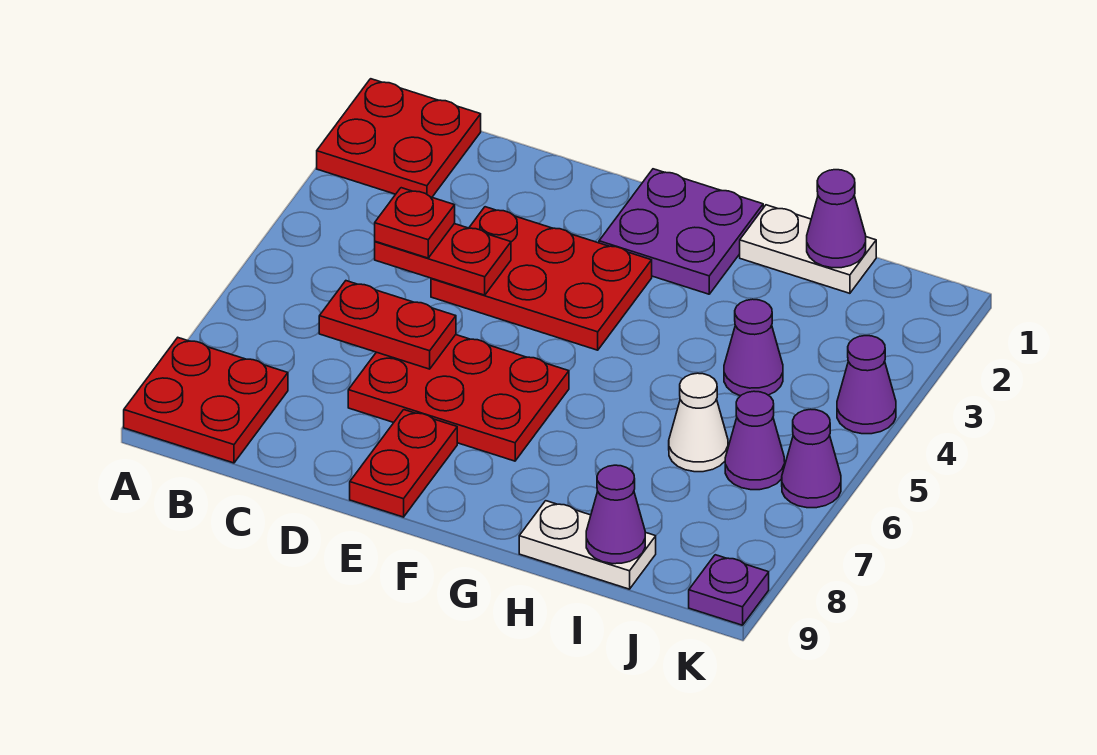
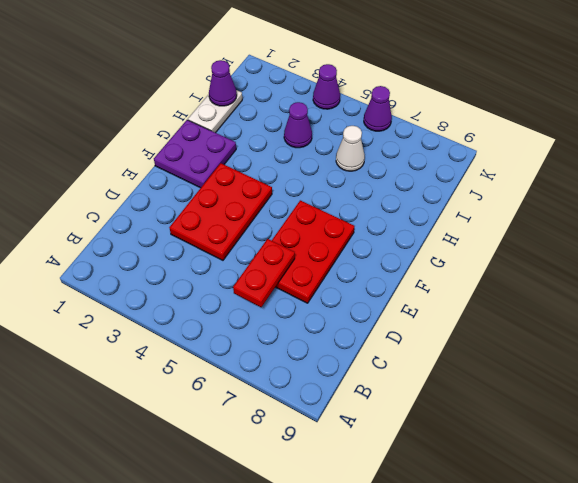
none -> red 2x2 plate [317,79,481,197]
none -> red 2x2 plate [124,338,288,463]
none -> red 1x2 plate [350,410,457,517]

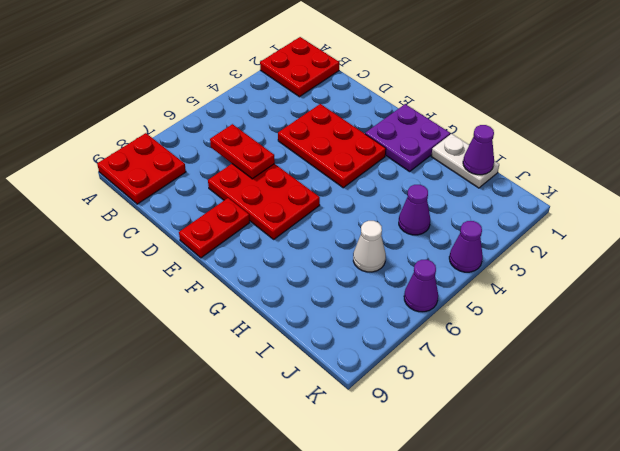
none -> white 1x2 plate [519,501,656,589]
none -> purple 1x1 cone [725,391,785,490]
none -> purple 1x1 plate [689,555,769,625]

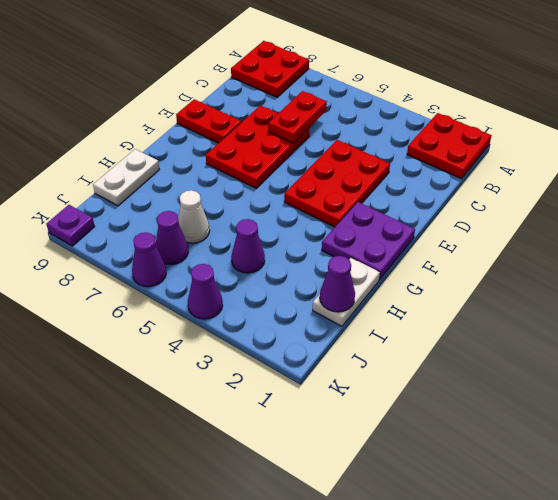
none -> red 1x2 plate [375,224,511,295]
none -> purple 1x1 cone [586,465,645,564]
none -> red 1x1 plate [375,188,455,258]

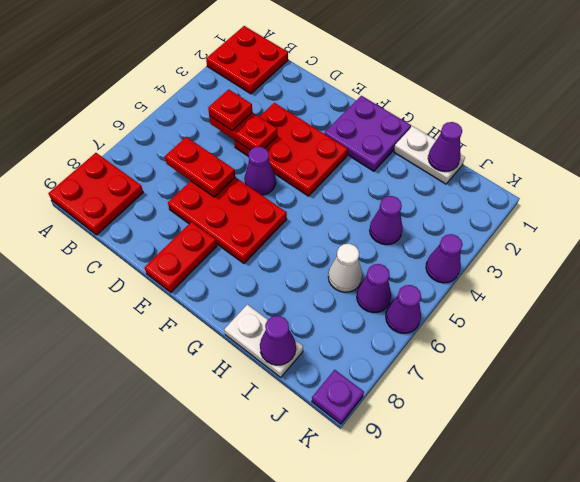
purple 1x1 cone [244,147,276,195] -> none

